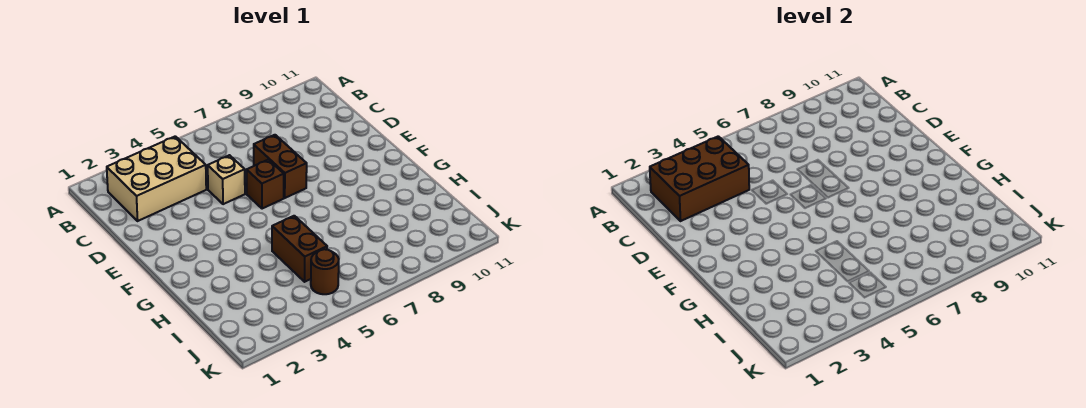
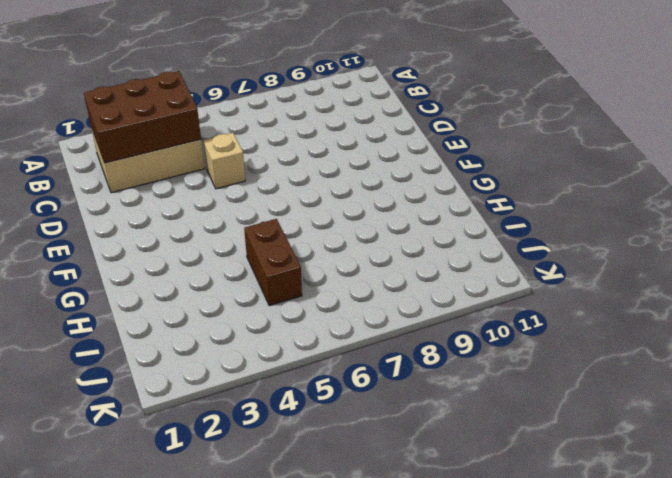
none -> brown 1x2 brick [254,135,307,198]
none -> brown 1x1 brick [247,160,284,209]

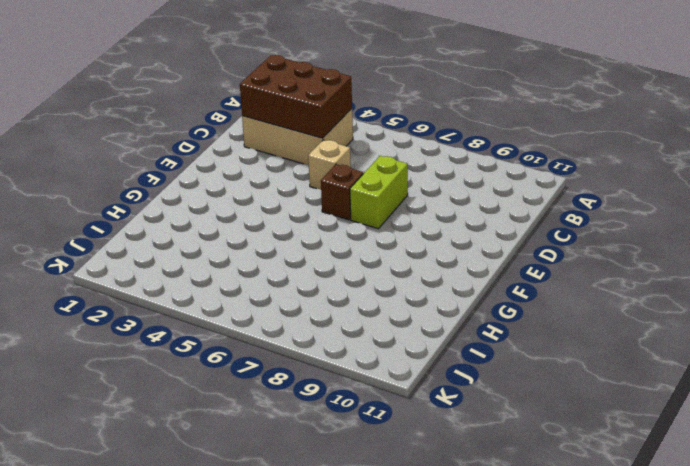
lime 1x2 brick [350,156,408,229] -> brown 1x2 brick [254,135,307,198]
none -> brown 1x2 brick [272,216,327,282]
none -> brown 1x1 round brick [311,249,339,294]

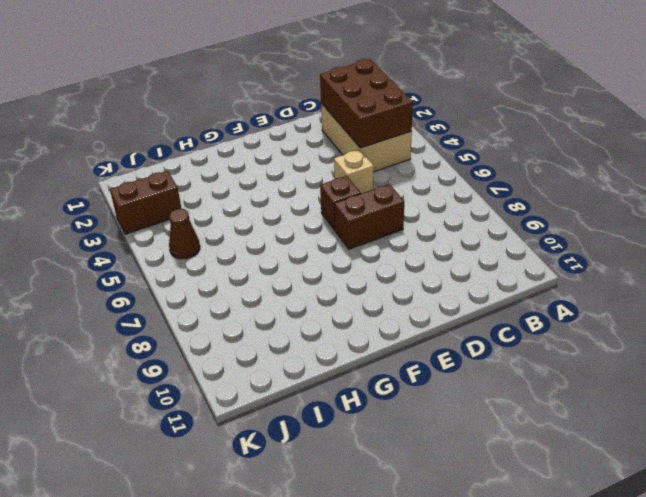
brown 1x2 brick [110,171,181,234] -> brown 1x2 brick moved to [272,216,327,282]
brown 1x1 cone [169,209,200,259] -> brown 1x1 round brick [311,249,339,294]

